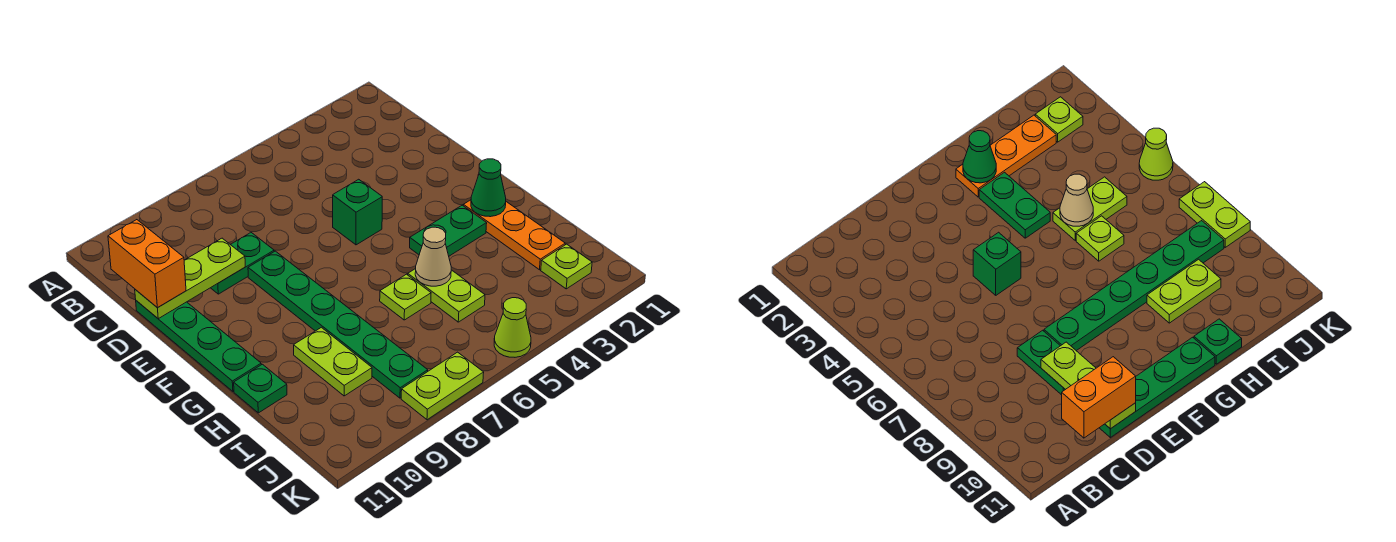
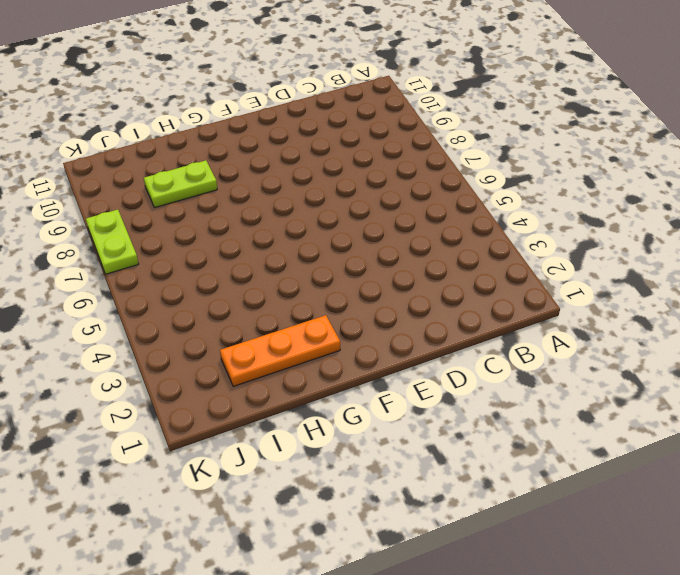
none -> green 1x2 plate [211,233,274,294]
none -> green 1x4 plate [136,301,261,391]
none -> green 1x1 brick [333,179,382,245]

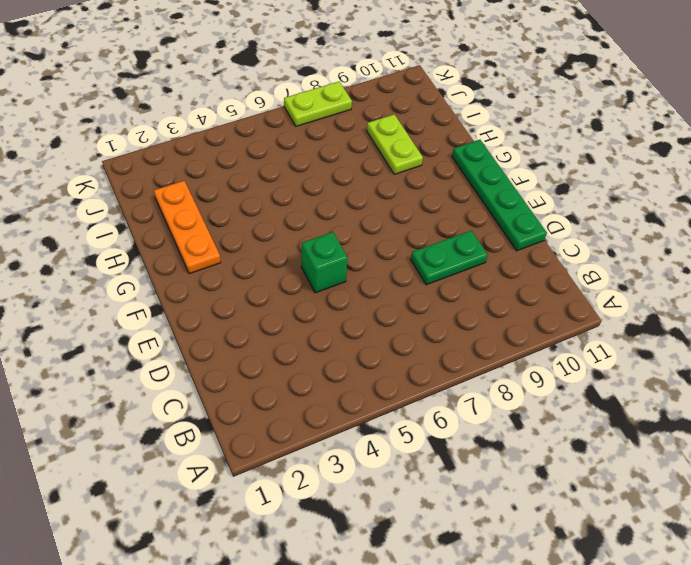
none -> green 1x6 plate [248,251,428,398]
none -> green 1x2 plate [410,205,487,256]
none -> lime 1x2 plate [408,269,485,322]

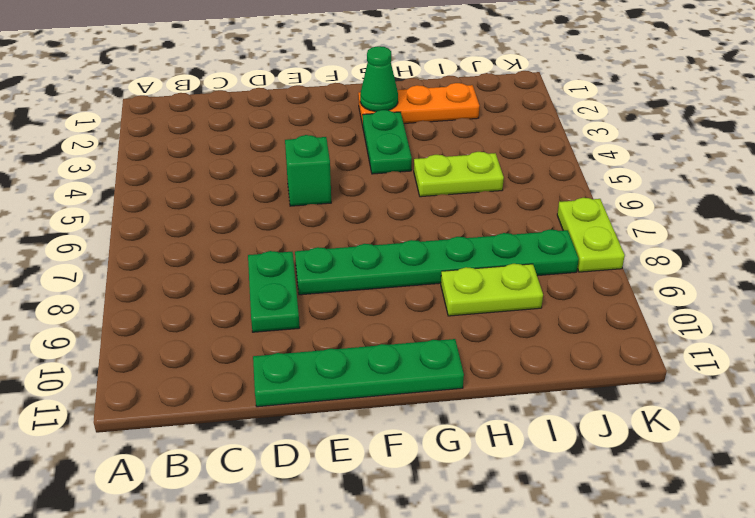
none -> lime 1x1 plate [380,274,431,320]
none -> green 1x1 plate [234,364,287,413]
none -> lime 1x1 plate [541,244,592,289]

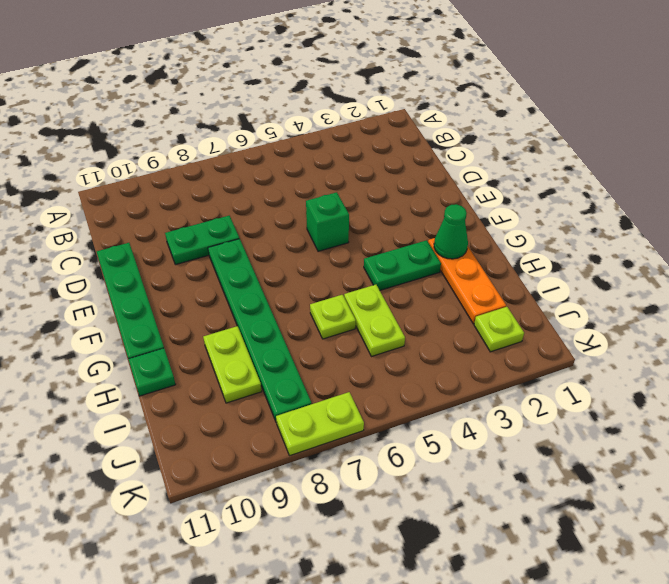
none -> lime 1x1 cone [494,298,531,357]
none -> lime 1x3 plate [135,238,245,319]
none -> tan 1x1 cone [415,227,451,286]

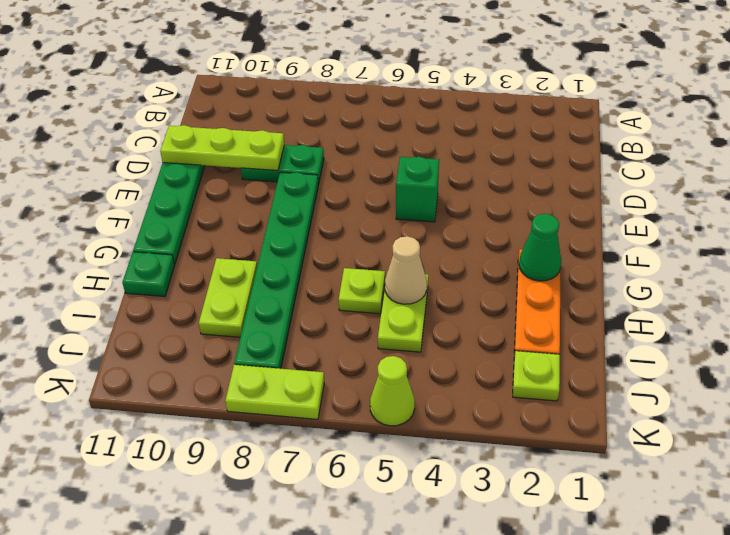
none -> green 1x2 plate [410,205,487,256]
none -> orange 1x2 brick [108,220,186,308]

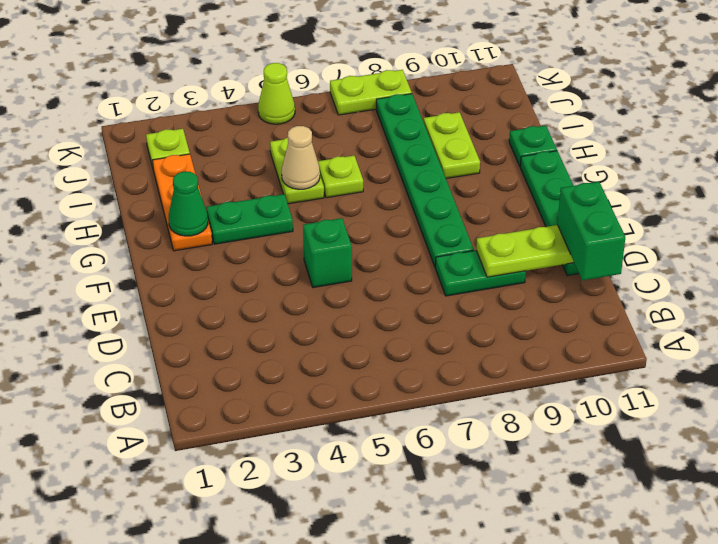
green 1x2 brick [557,182,625,281] -> orange 1x2 brick [108,220,186,308]

